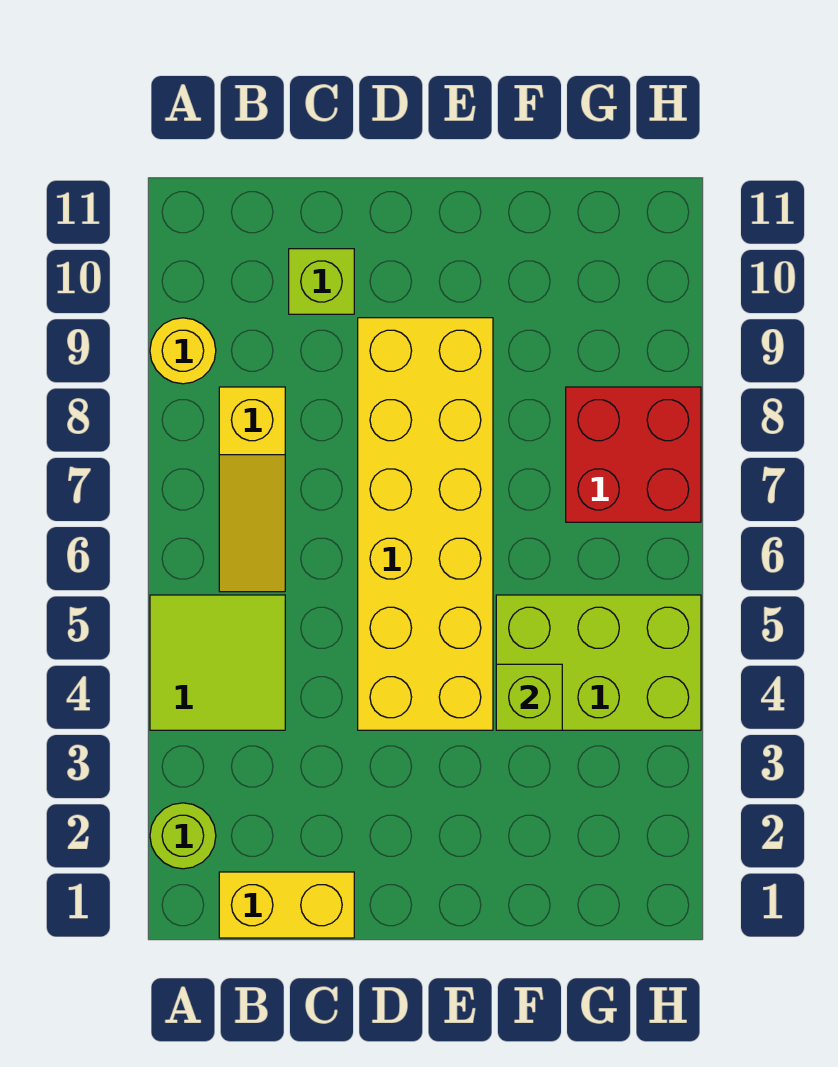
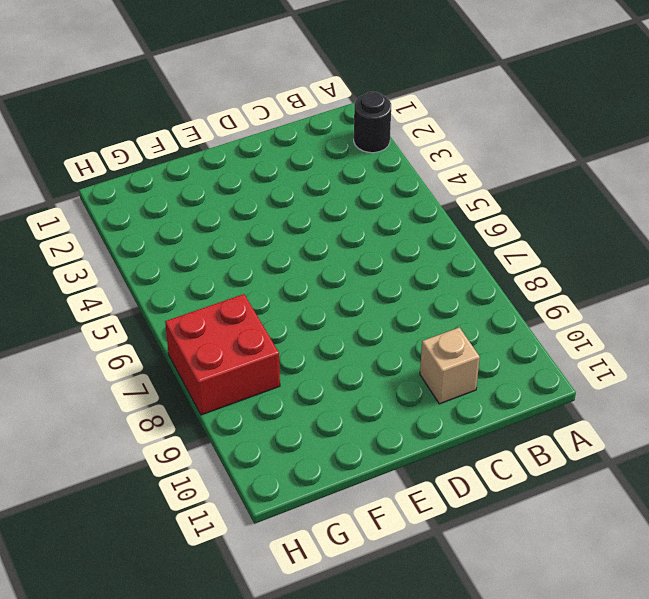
black 1x1 round brick [354,92,391,153] -> lime 1x1 round brick [150,803,216,869]
tan 1x1 brick [420,327,480,404] -> lime 1x1 brick [289,249,354,314]
none -> lime 2x2 tile [150,595,285,730]
none -> yellow 1x1 round brick [150,318,216,384]

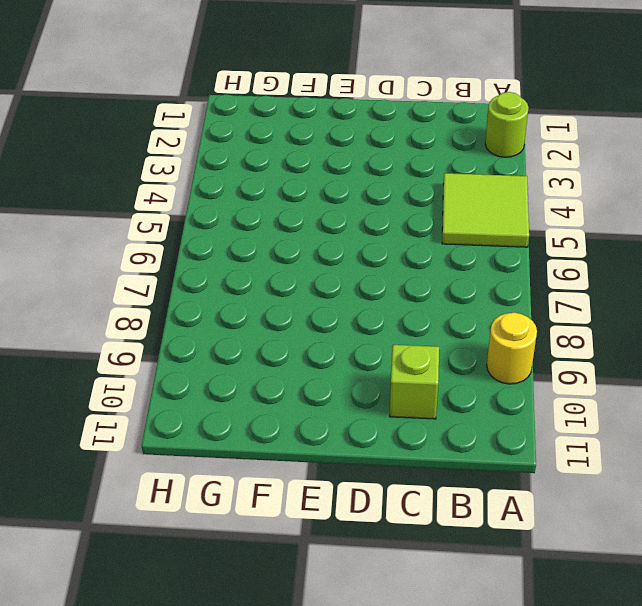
none -> yellow 1x2 brick [219,872,354,938]
none -> yellow 1x3 slope [219,387,285,592]

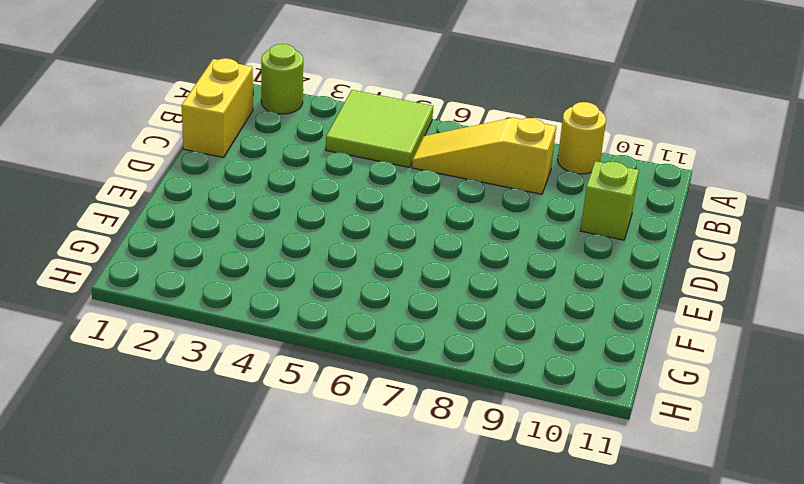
none -> yellow 2x6 brick [358,318,493,730]
none -> lime 2x3 brick [496,595,701,730]

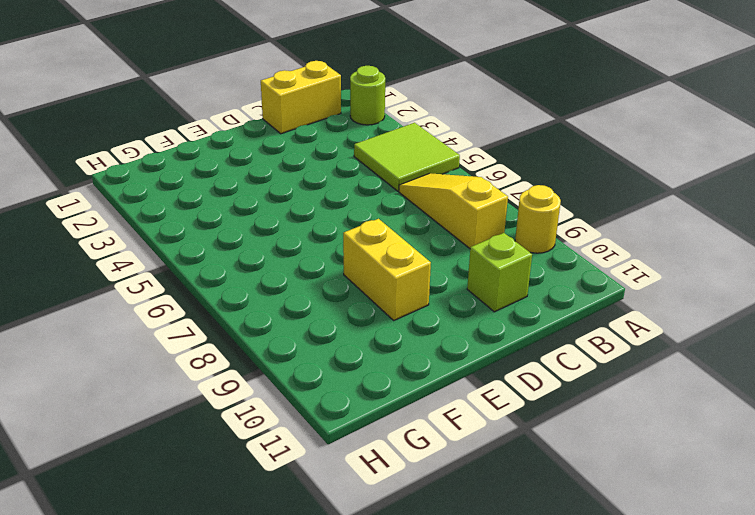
yellow 1x2 brick [343,219,431,320] -> yellow 2x6 brick [358,318,493,730]
none -> lime 2x3 brick [496,595,701,730]
none -> red 2x2 brick [566,387,701,522]

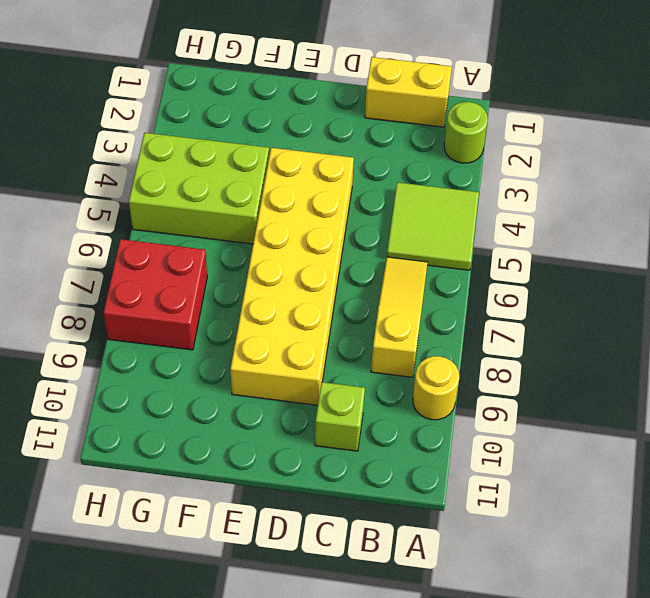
none -> lime 1x1 brick [496,664,562,730]

